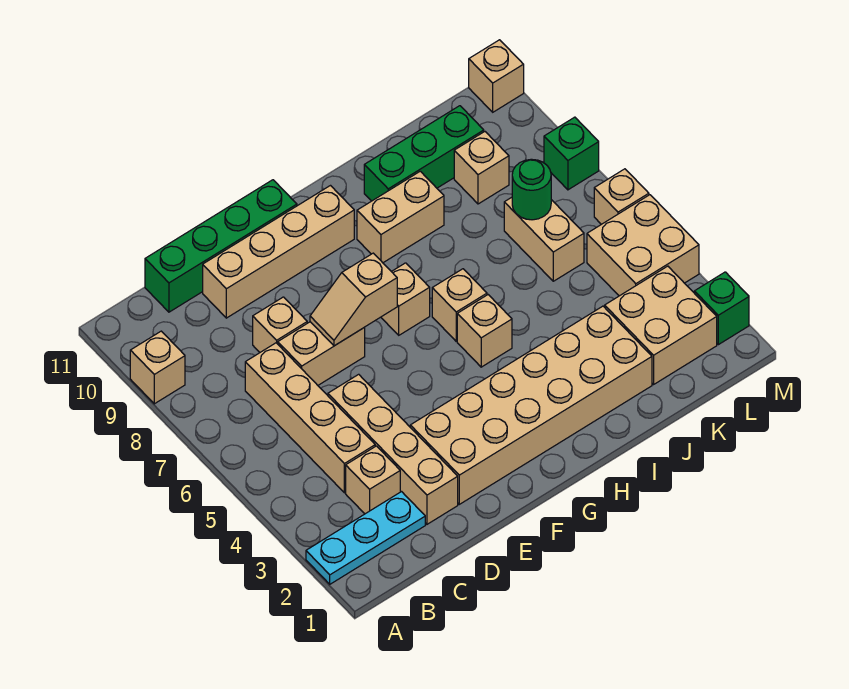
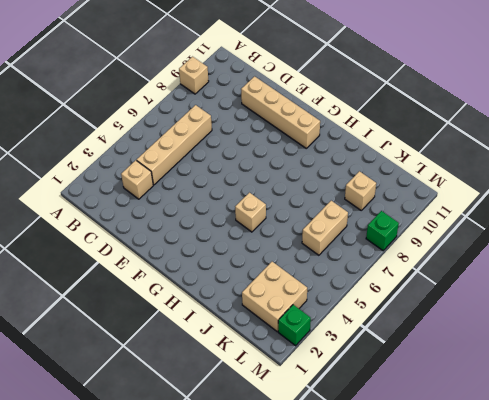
none -> cyan 1x3 plate [306,492,425,584]
none -> green 1x4 brick [145,180,297,312]
none -> tan 1x4 brick [328,374,458,524]

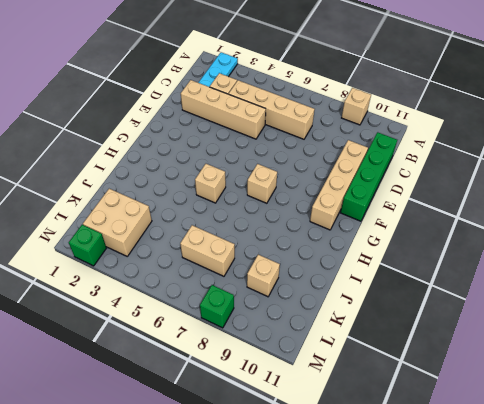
none -> tan 1x2 brick [278,322,365,385]
none -> tan 1x1 brick [253,297,307,352]
none -> tan 2x6 brick [410,306,652,504]

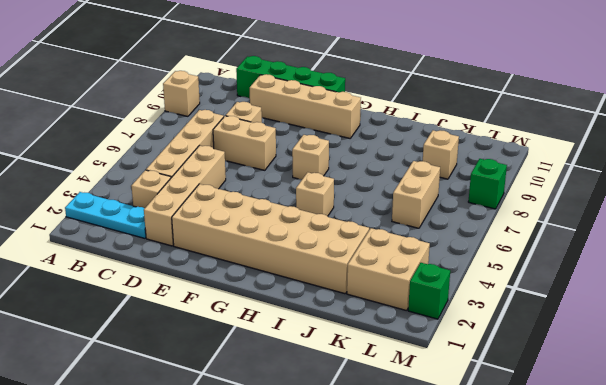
none -> tan 1x1 brick [432,269,487,341]
none -> tan 1x2 brick [357,171,444,263]
none -> green 1x3 brick [364,106,484,201]

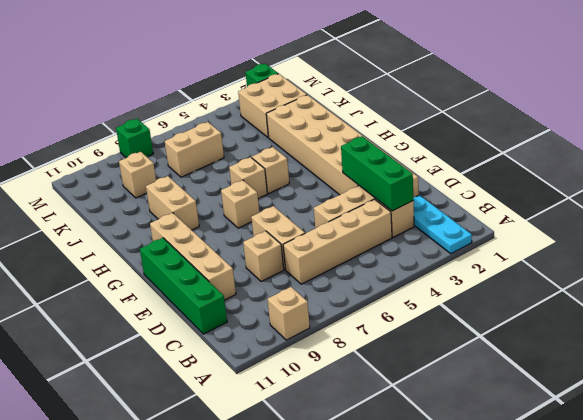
green 1x3 brick [341,136,413,211] -> green 1x3 brick moved to [364,106,484,201]
none -> tan 2x2 brick [587,195,699,296]
none -> tan 1x1 brick [594,169,649,224]
none -> tan 1x1 brick [469,40,524,112]

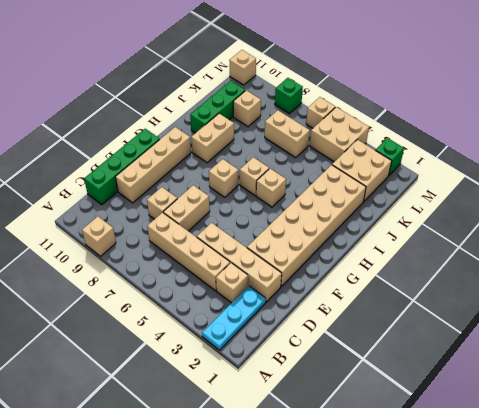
none -> tan 1x2 slope [310,253,397,346]
none -> green 1x1 round brick [512,159,551,220]

